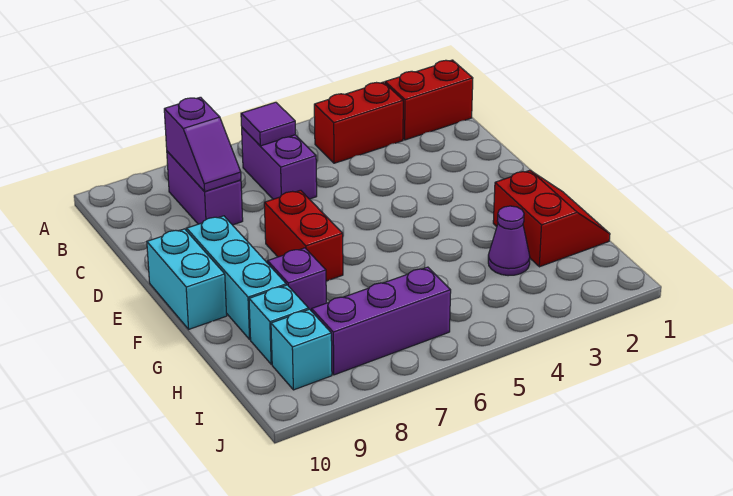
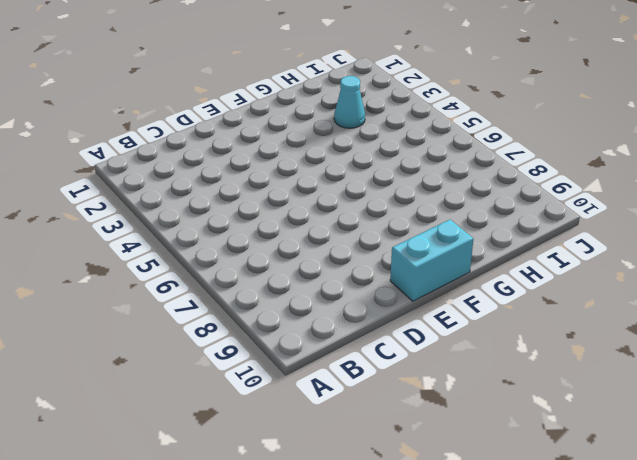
cyan 1x1 cone [334,76,365,128] -> purple 1x1 cone [488,206,530,276]
none -> red 1x2 brick [385,60,473,140]
none -> red 1x2 brick [314,82,403,163]
none -> purple 1x2 brick [242,128,317,199]

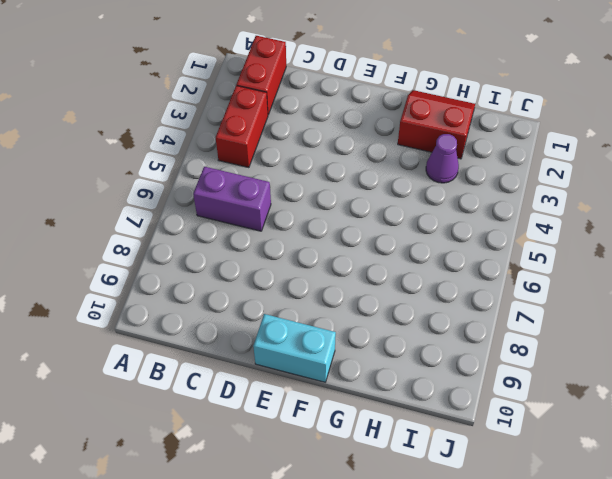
none -> purple 1x2 brick [167,151,243,225]
none -> red 1x2 brick [264,190,343,281]
none -> cyan 1x3 brick [187,216,286,339]

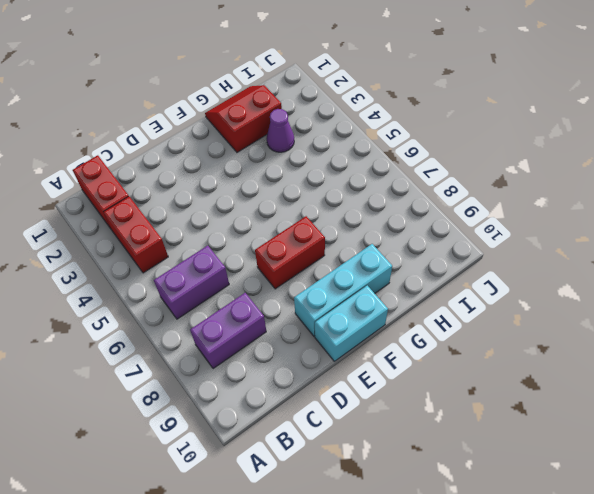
none -> purple 1x1 brick [268,248,326,311]
none -> cyan 1x1 brick [249,285,309,364]
none -> purple 1x3 brick [312,267,451,375]

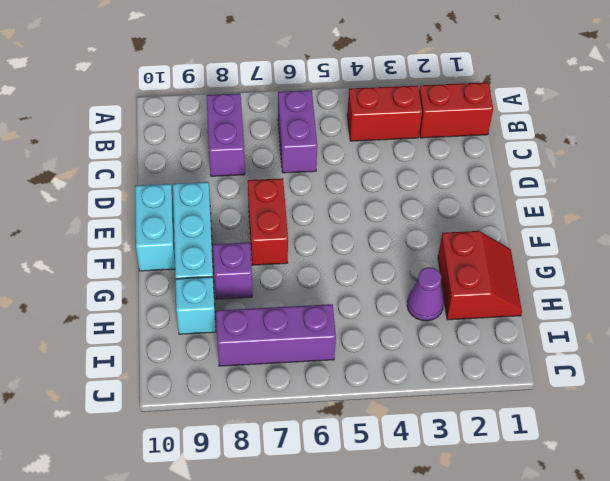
none -> cyan 1x1 brick [271,309,332,390]
none -> purple 1x1 tile [241,102,296,146]
none -> purple 1x2 slope [164,97,241,192]

